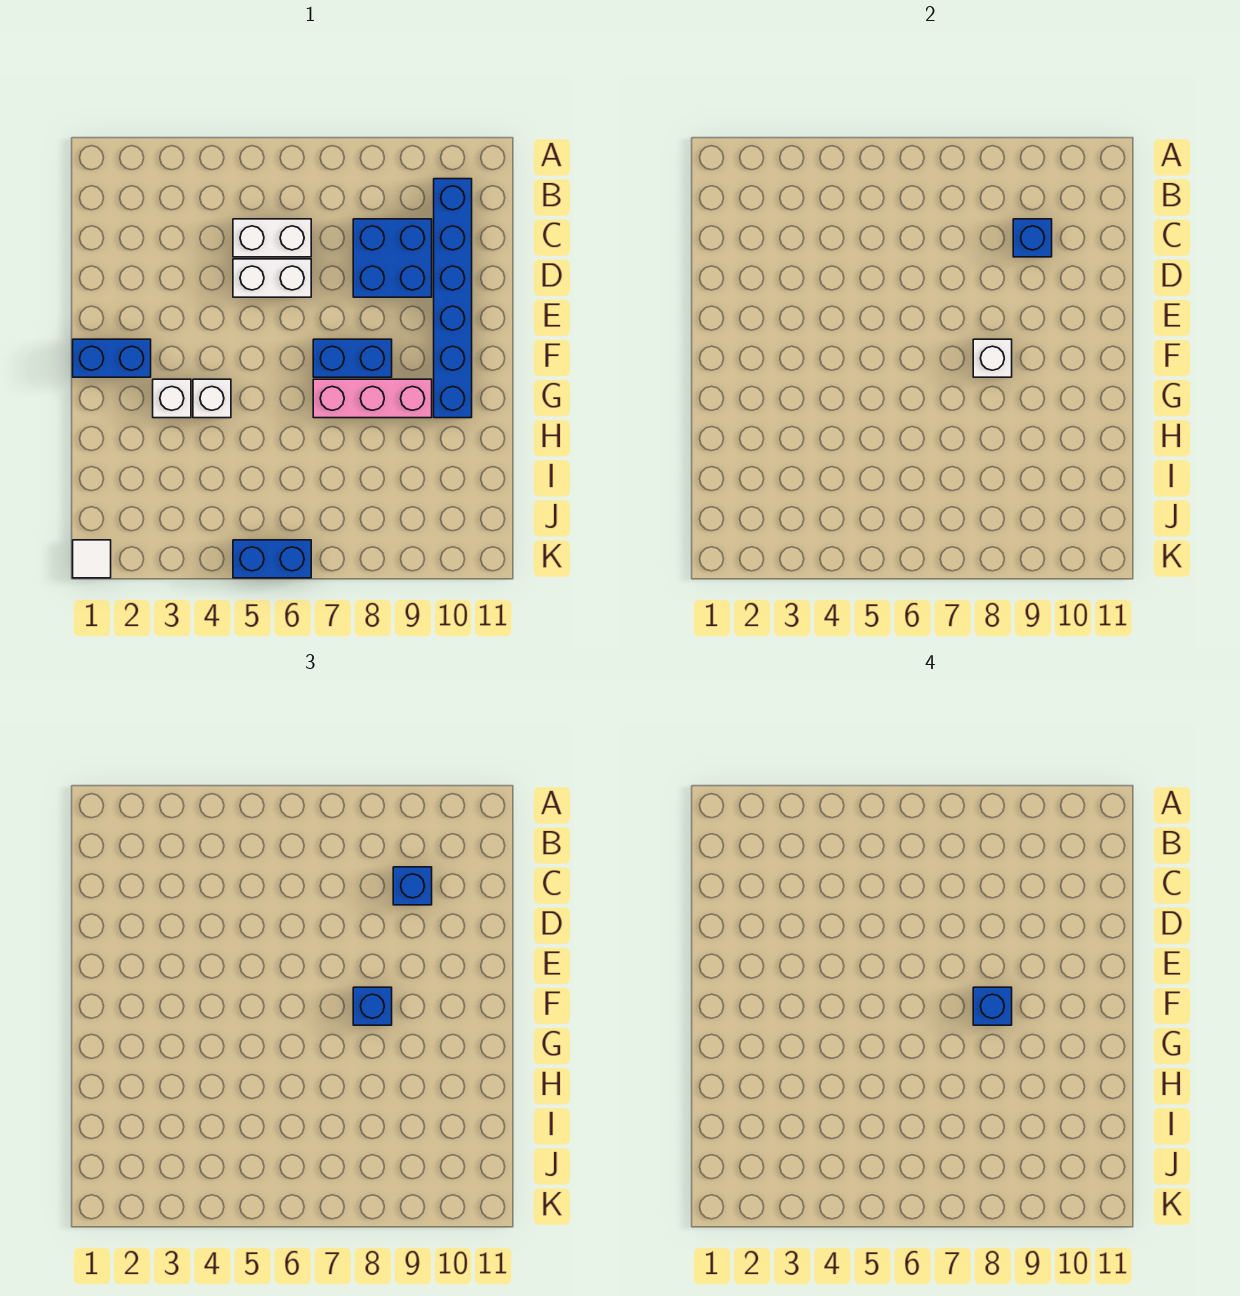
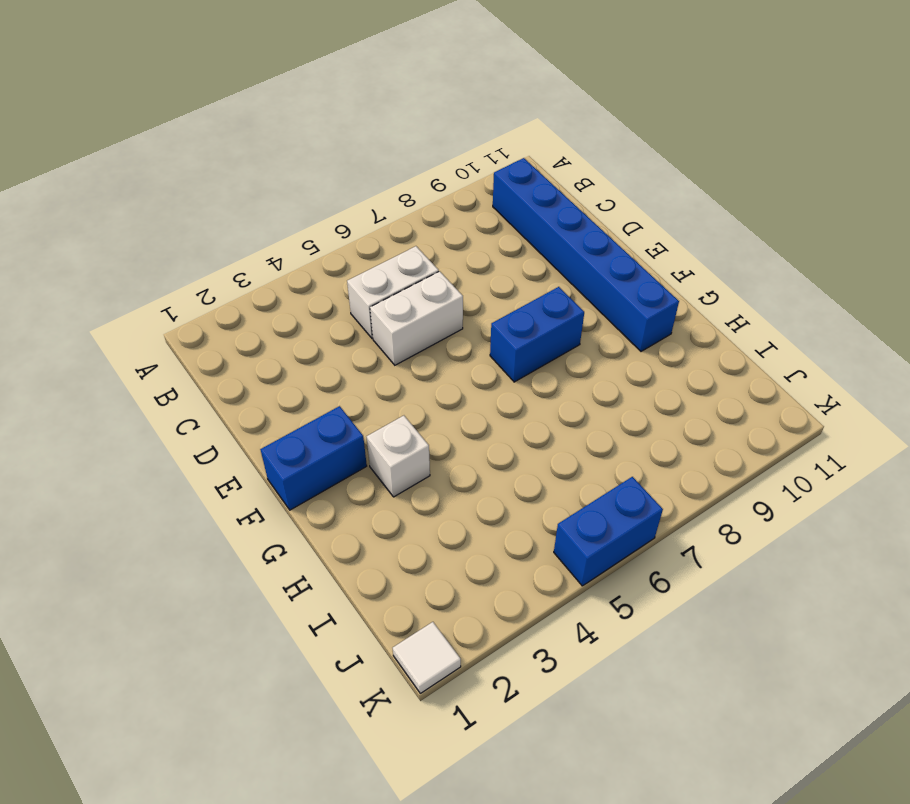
none -> blue 2x2 brick [353,219,432,297]
none -> white 1x1 brick [193,379,231,418]
none -> pink 1x3 brick [313,379,432,418]

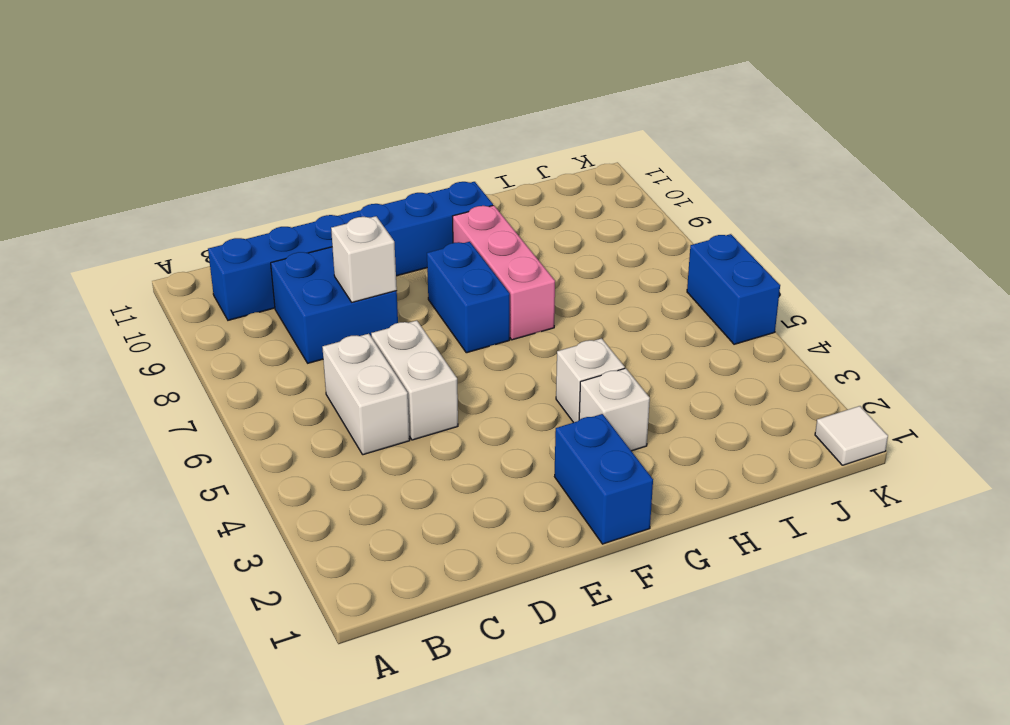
white 1x1 brick [331,216,397,302] -> white 1x1 brick moved to [973,339,1012,377]
none -> blue 1x1 brick [1013,219,1052,257]
none -> blue 1x1 brick [393,867,432,905]
none -> blue 1x1 brick [353,987,392,1025]

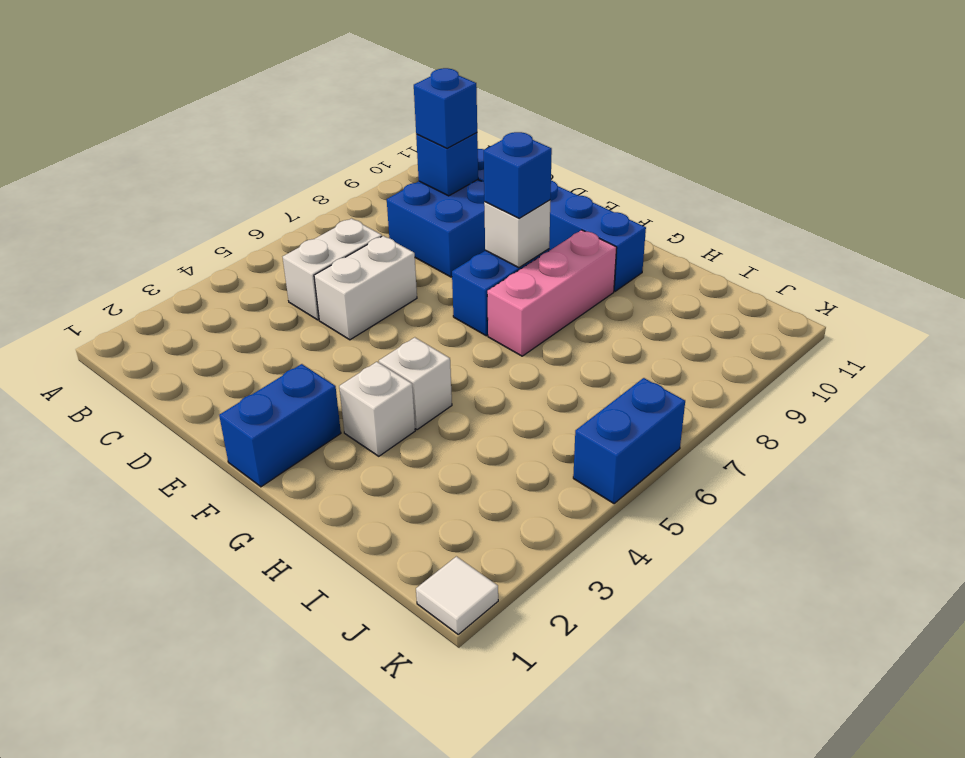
none -> blue 1x1 brick [973,987,1012,1025]

